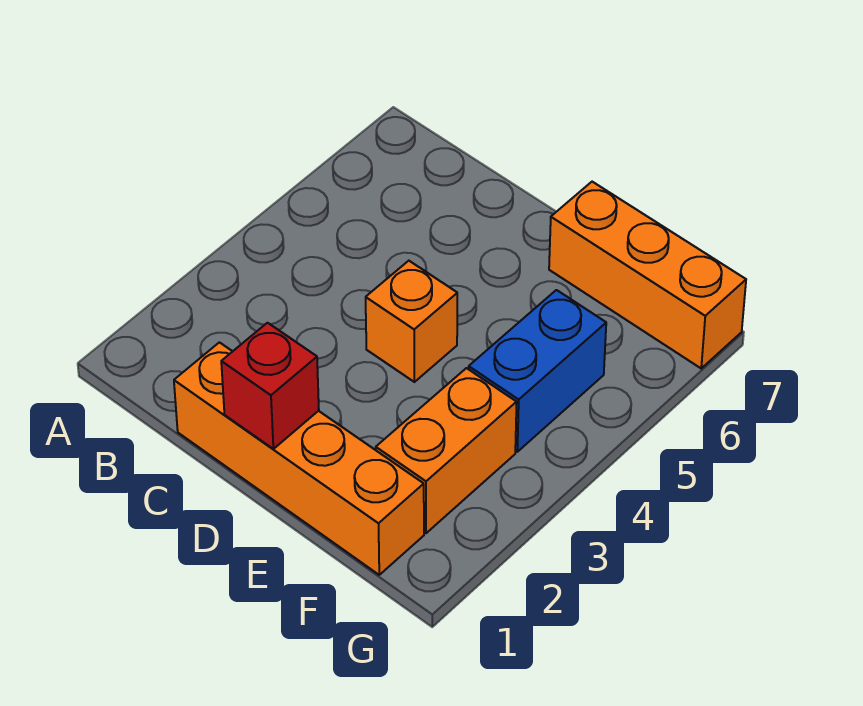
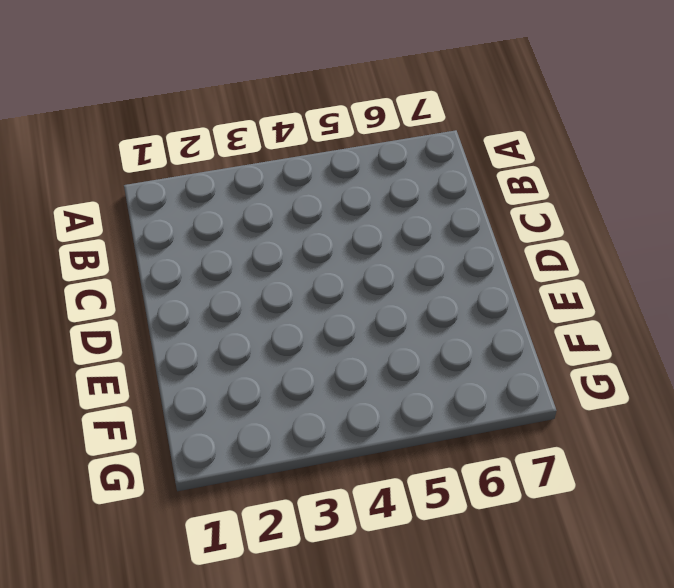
none -> orange 1x4 brick [174,342,424,575]
none -> orange 1x1 brick [366,261,457,382]

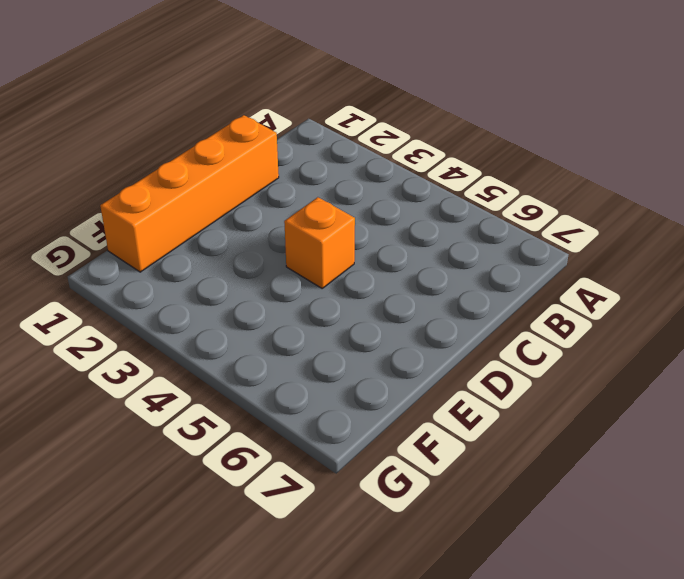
none -> orange 1x3 brick [549,182,746,368]
none -> orange 1x2 brick [376,368,517,533]

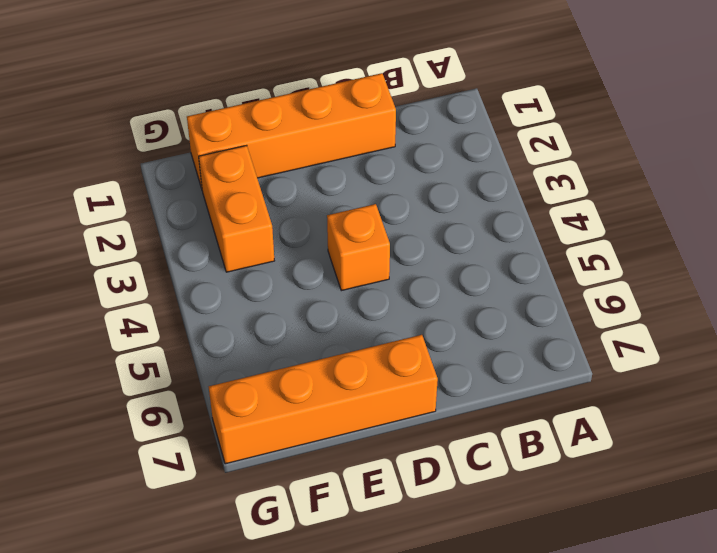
orange 1x4 brick [209,335,438,464] -> orange 1x3 brick [549,182,746,368]
none -> blue 1x2 brick [469,290,606,452]
none -> red 1x1 brick [221,323,319,449]

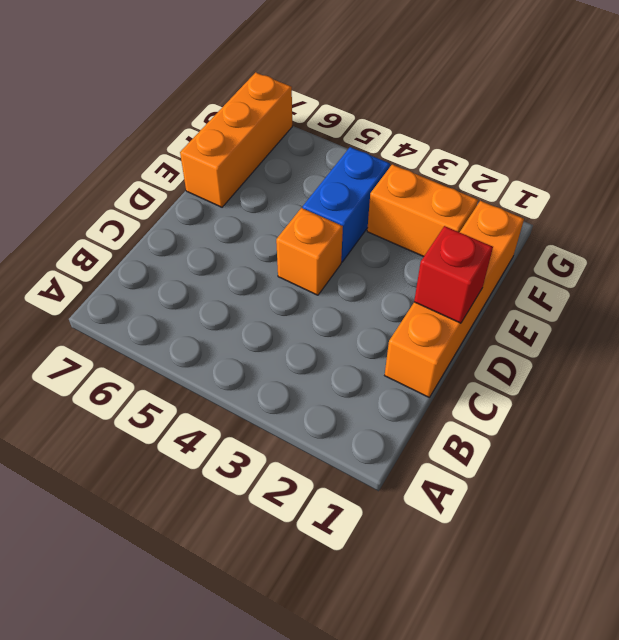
blue 1x2 brick [303,147,390,262] -> blue 1x2 brick turned to [469,290,606,452]

